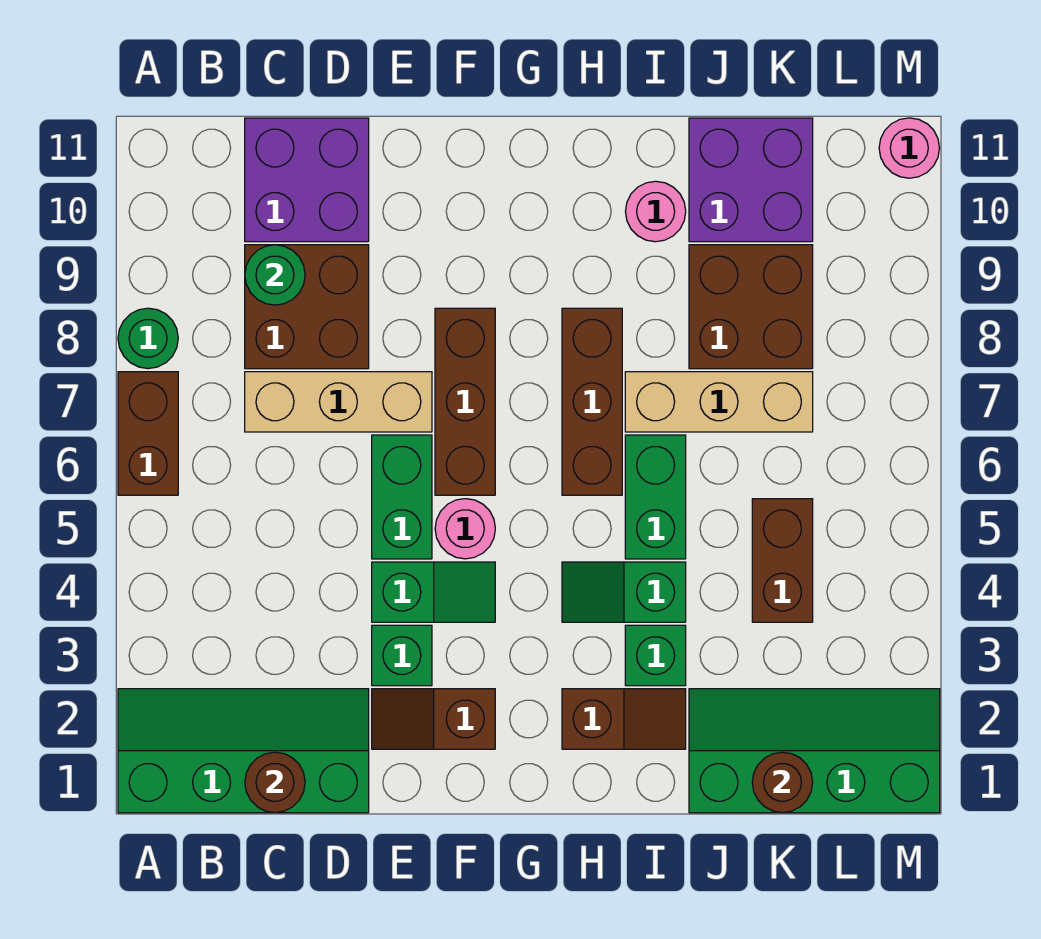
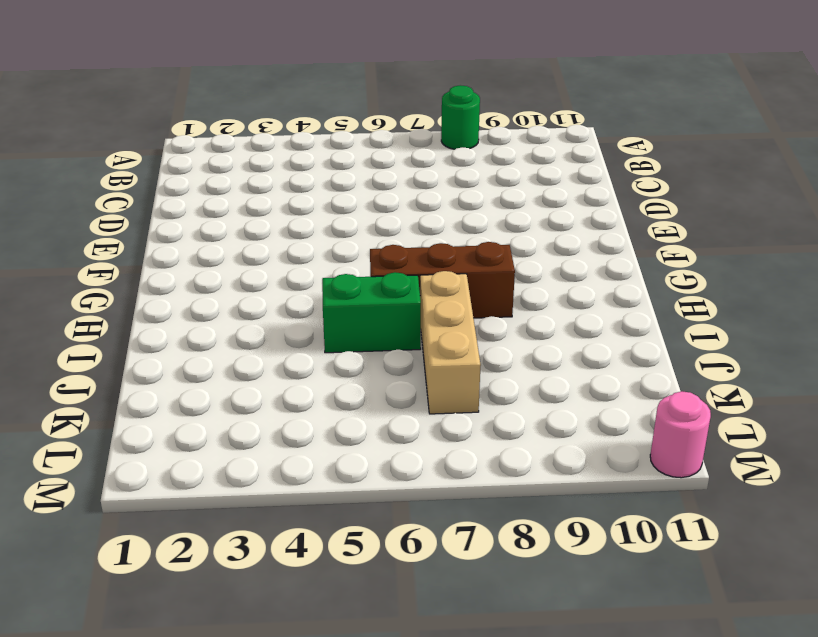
none -> green 2x4 slope [118,689,369,813]
none -> brown 1x2 brick [118,372,178,495]
none -> tan 1x3 brick [245,372,432,432]

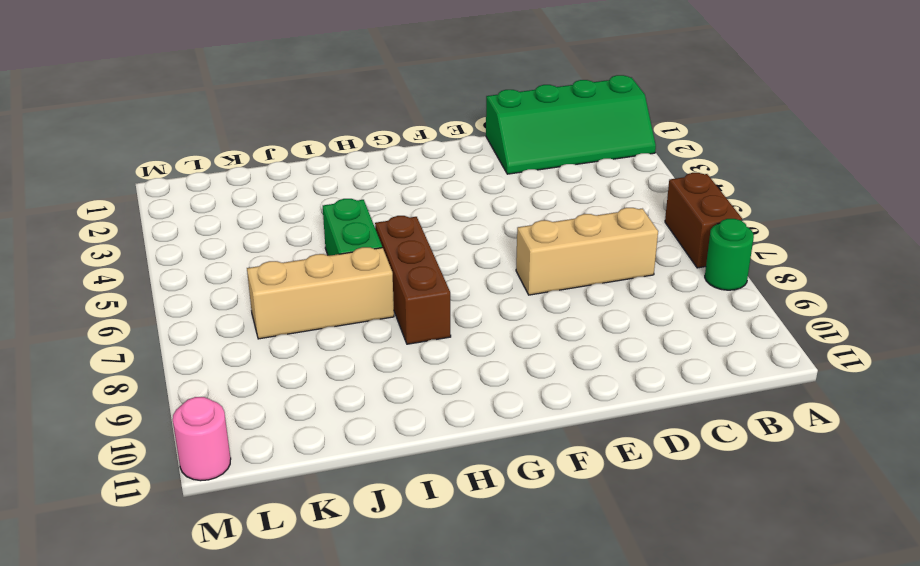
none -> brown 2x2 brick [245,245,369,369]
none -> purple 2x2 brick [245,118,369,242]
none -> brown 1x2 slope [372,689,495,749]

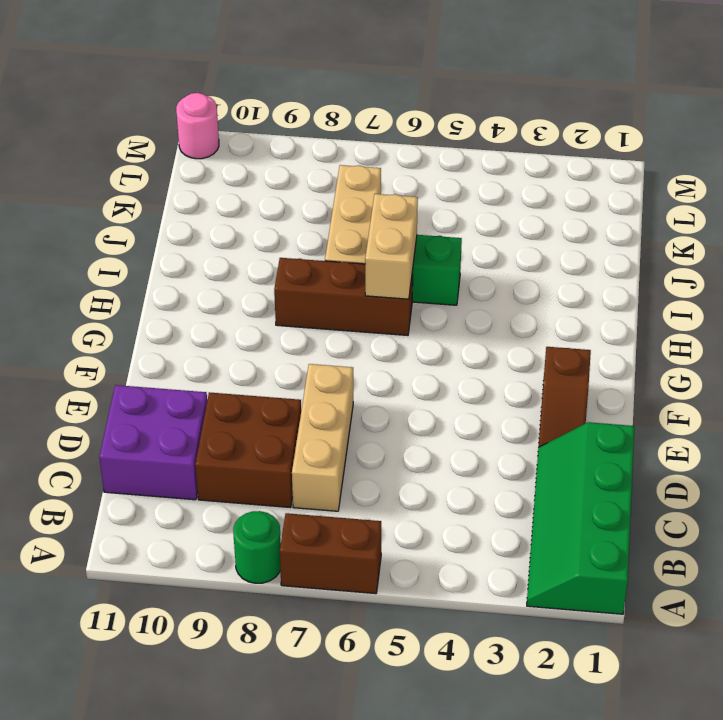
tan 1x2 brick [365,194,418,299] -> none
none -> green 1x1 brick [372,625,432,686]
none -> green 1x2 slope [372,562,495,622]
none -> green 1x2 brick [372,435,432,559]

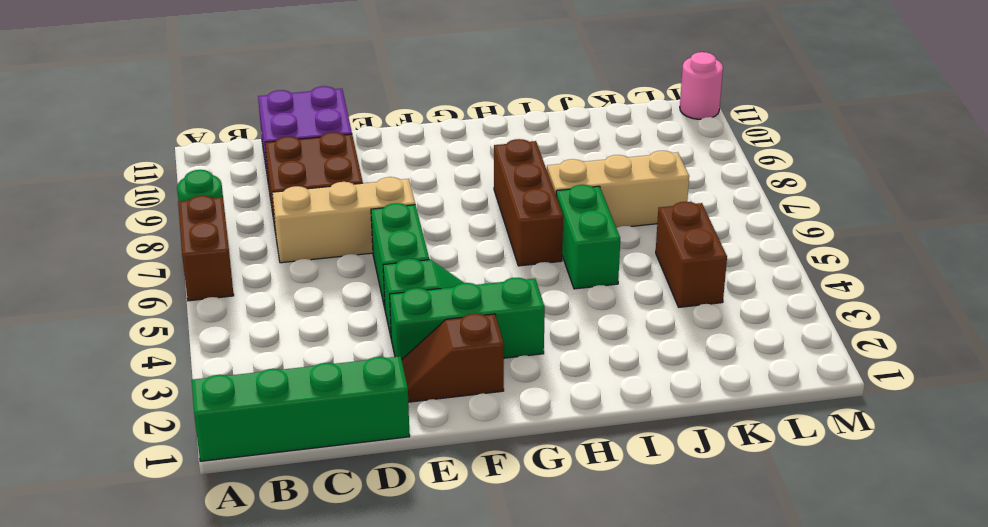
green 1x3 brick [390,278,545,360] -> green 1x1 brick [372,625,432,686]
none -> pink 1x1 round brick [435,499,495,559]
none -> brown 1x3 brick [435,308,495,495]
none -> brown 1x2 slope [562,689,686,749]

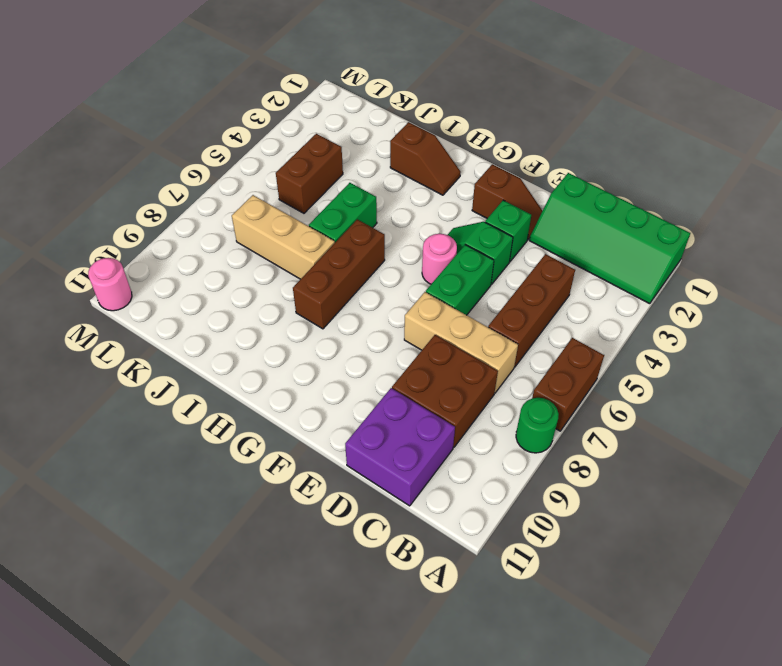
brown 1x3 brick [488,254,575,367] -> brown 1x3 brick moved to [435,308,495,495]
brown 1x2 slope [390,122,461,195] -> brown 1x2 slope turned to [562,689,686,749]
none -> green 1x2 slope [562,562,686,622]
none -> green 1x1 brick [625,625,686,686]
none -> pink 1x1 round brick [625,181,686,242]

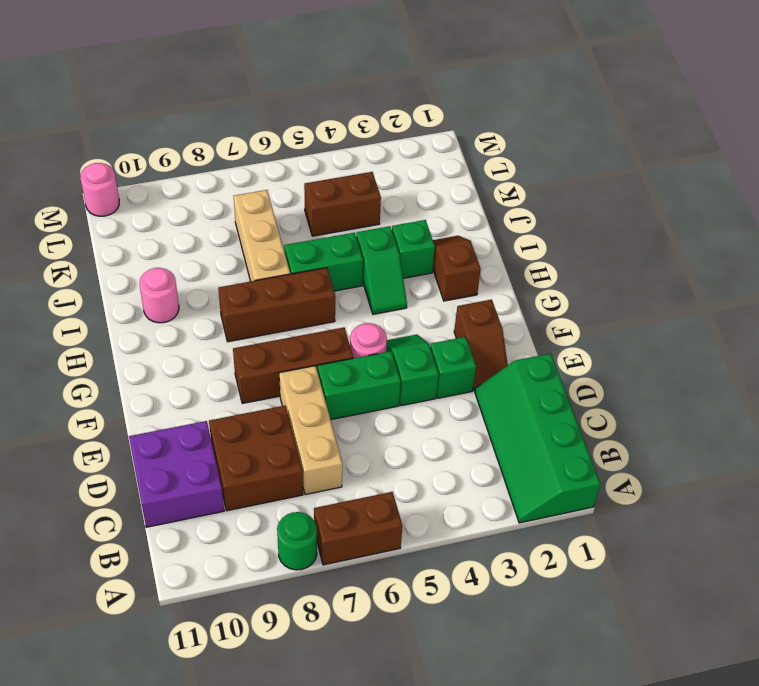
none -> green 2x4 slope [689,689,940,813]
none -> brown 2x2 brick [689,245,813,369]
none -> purple 2x2 brick [689,118,813,242]

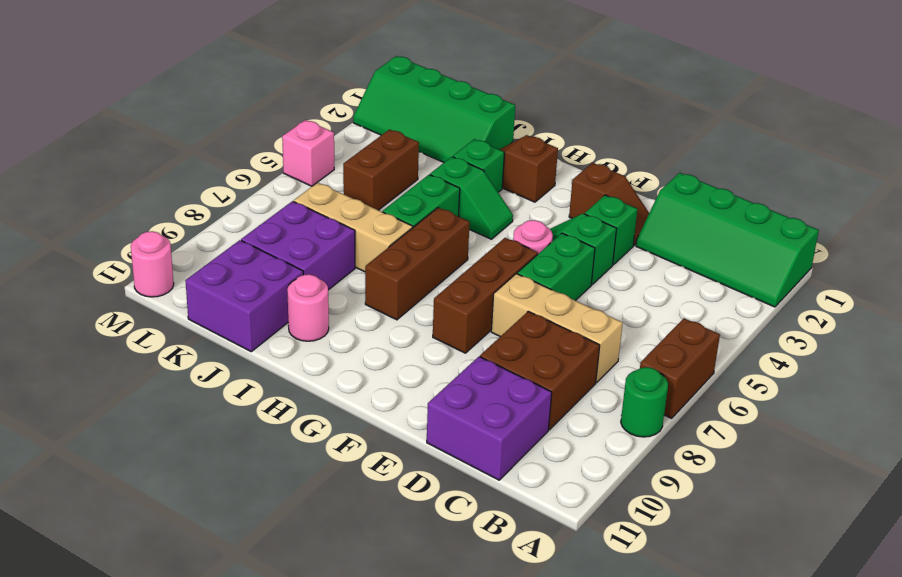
purple 2x2 brick [241,201,355,290] -> brown 2x2 brick [689,245,813,369]
pink 1x1 brick [282,120,334,186] -> none
none -> brown 1x1 round brick [245,752,305,813]
none -> green 1x1 round brick [245,245,305,305]
none -> brown 1x1 round brick [752,752,813,813]

